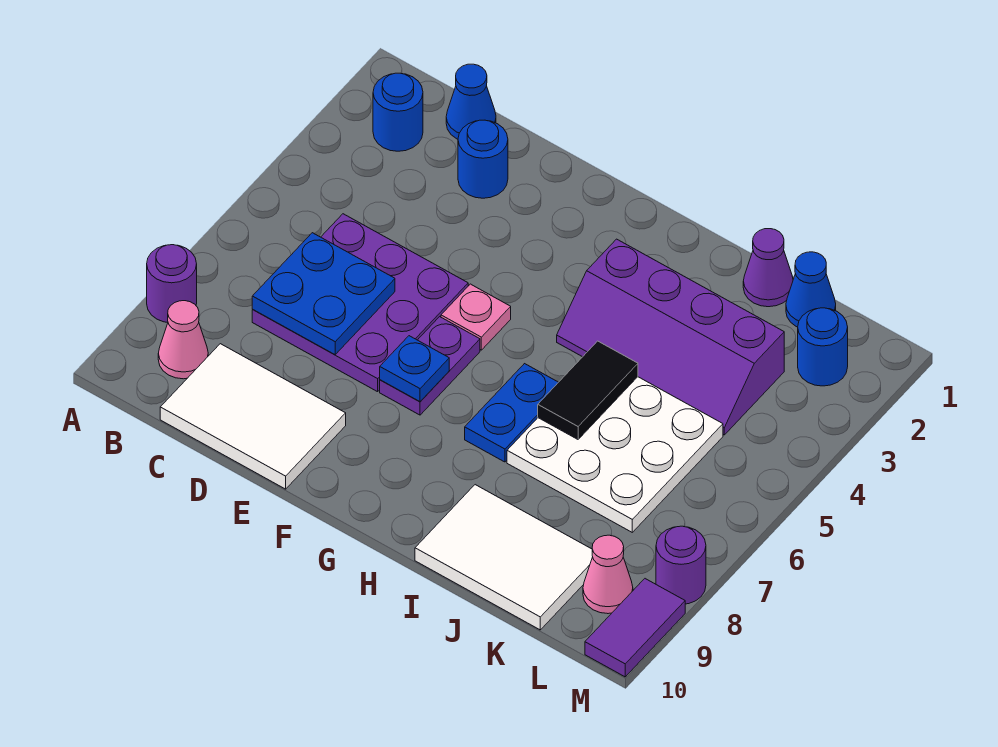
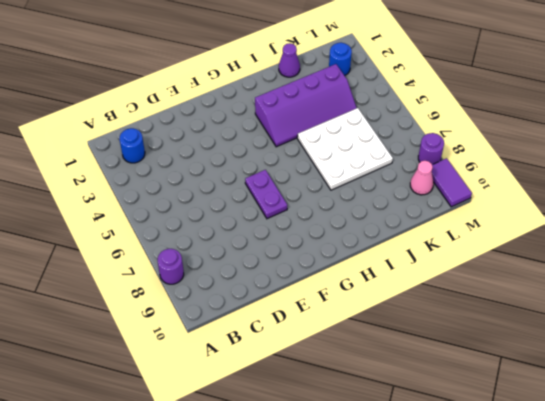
none -> pink 1x1 cone [158,301,208,379]
none -> blue 1x1 cone [446,64,496,139]
none -> purple 3x3 plate [252,214,468,392]

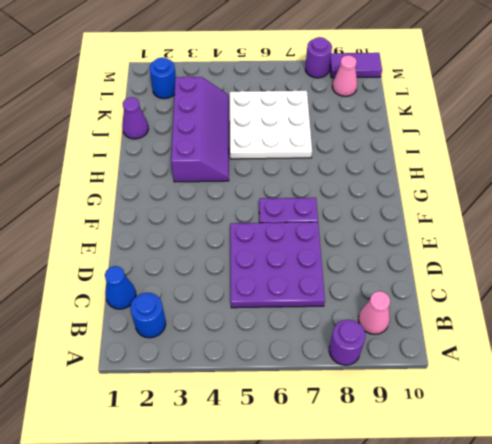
none -> white 2x3 tile [160,344,346,489]
none -> blue 1x1 round brick [458,120,508,198]
none -> pink 1x1 plate [441,284,511,350]

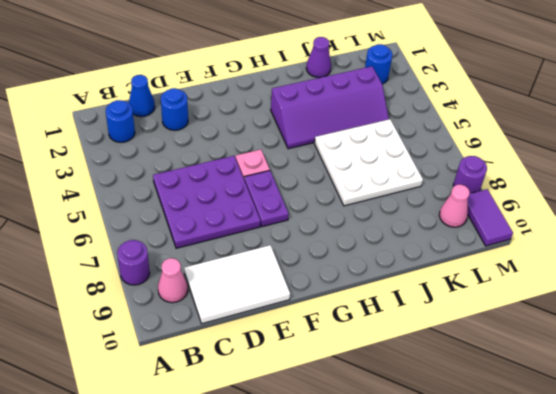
none -> blue 1x2 plate [465,364,558,462]
none -> white 2x3 tile [415,485,593,630]
none -> blue 1x1 cone [786,252,836,327]

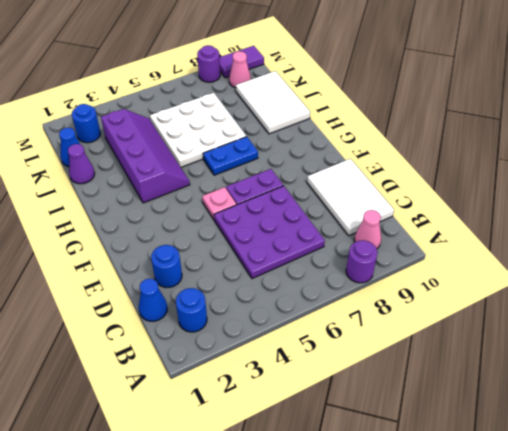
none -> blue 2x2 plate [252,233,395,355]
none -> blue 1x1 plate [380,336,449,401]
none -> black 1x2 tile [538,341,638,439]

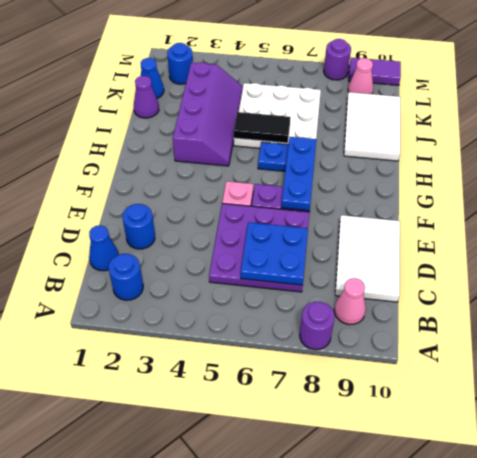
blue 1x3 plate [281,137,316,211] -> blue 1x1 plate [380,336,449,401]

